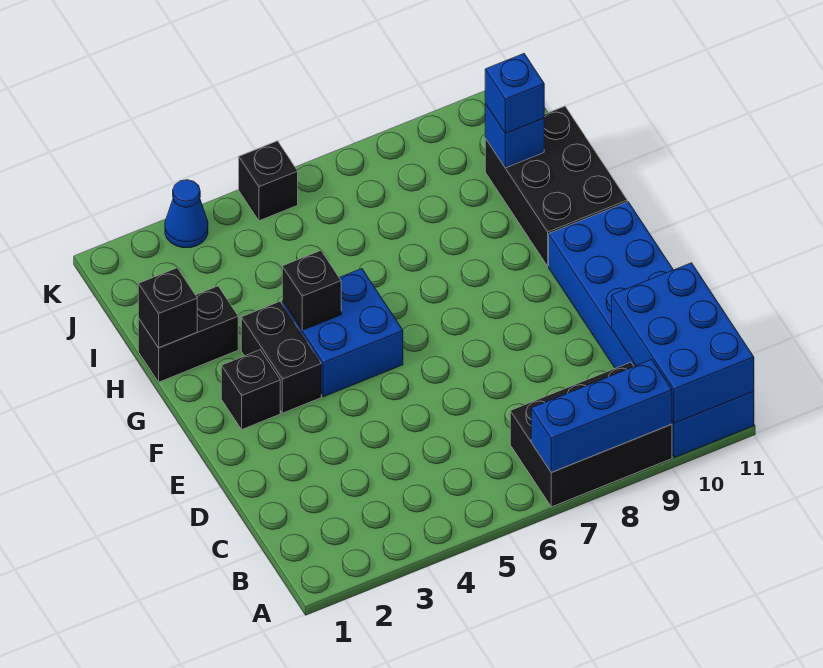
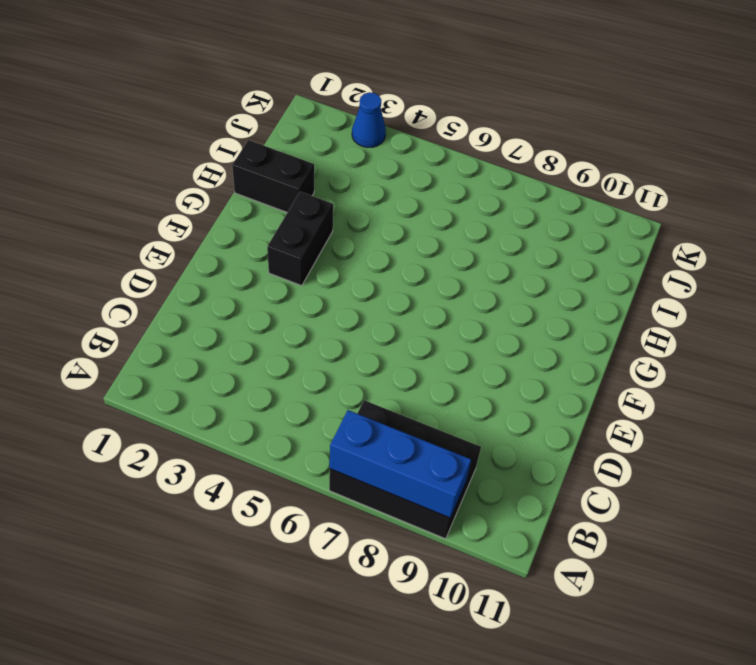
none -> blue 2x6 brick [549,202,754,458]
none -> black 1x1 brick [221,350,280,429]
none -> blue 2x2 brick [282,269,403,397]

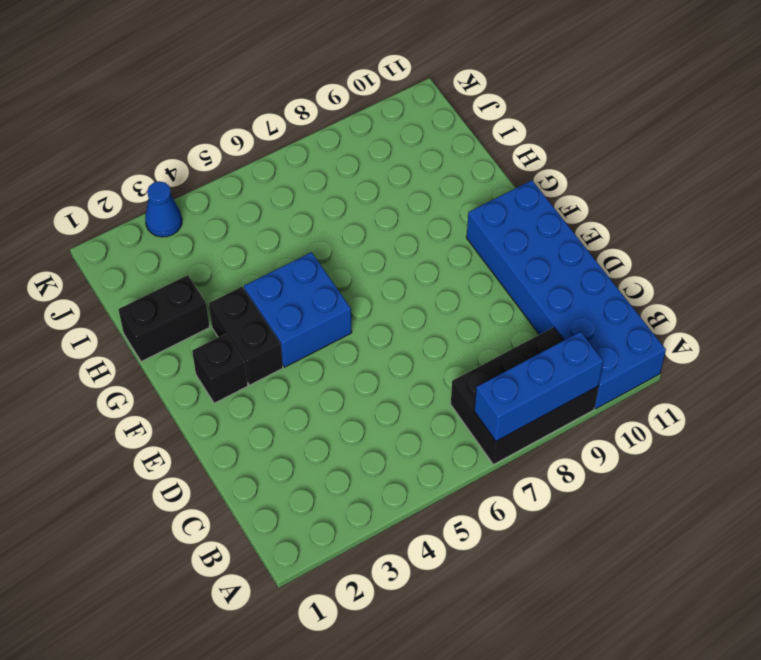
none -> black 2x3 brick [485,106,627,266]
none -> black 1x1 brick [239,141,298,221]
none -> blue 2x3 brick [612,263,754,423]

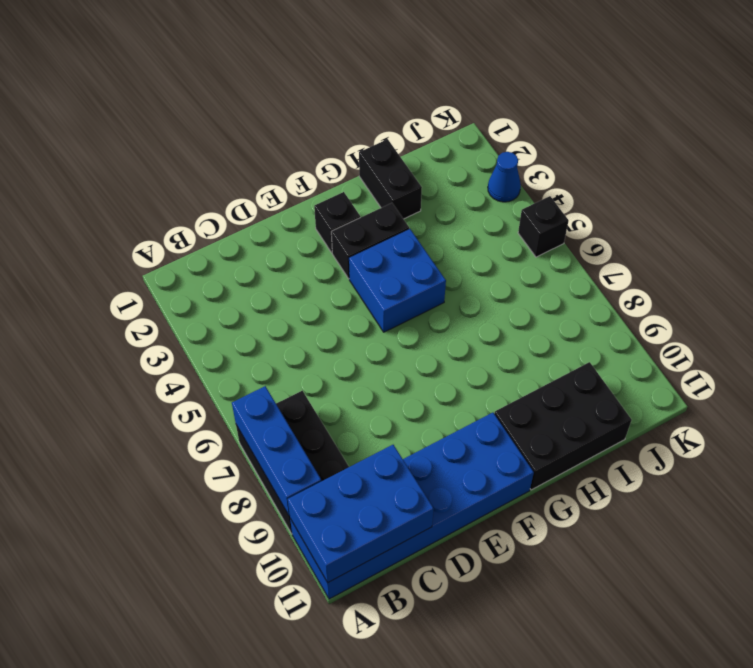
none -> black 1x1 brick [282,251,341,330]
none -> black 1x1 brick [138,268,197,348]
none -> blue 1x1 brick [485,104,544,168]

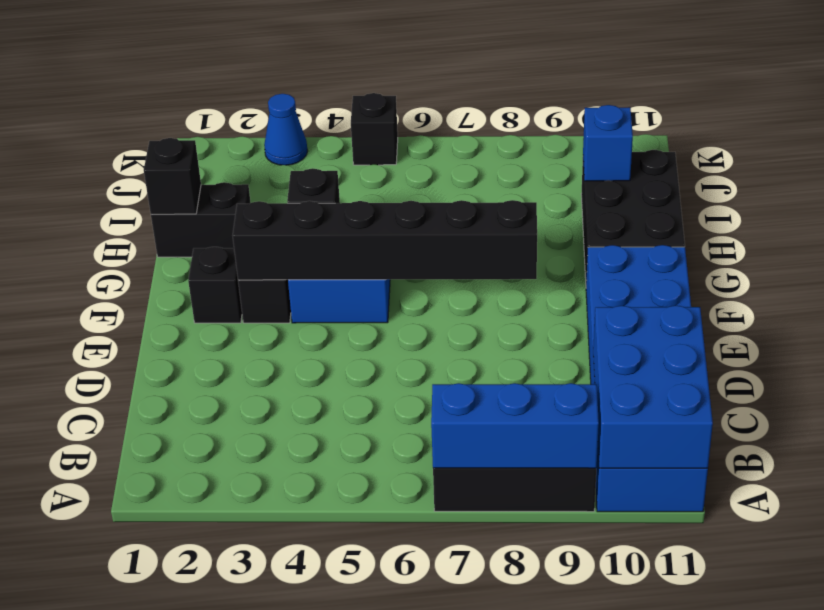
black 1x6 brick [233,200,537,280] -> none
none -> blue 1x1 brick [485,54,544,133]

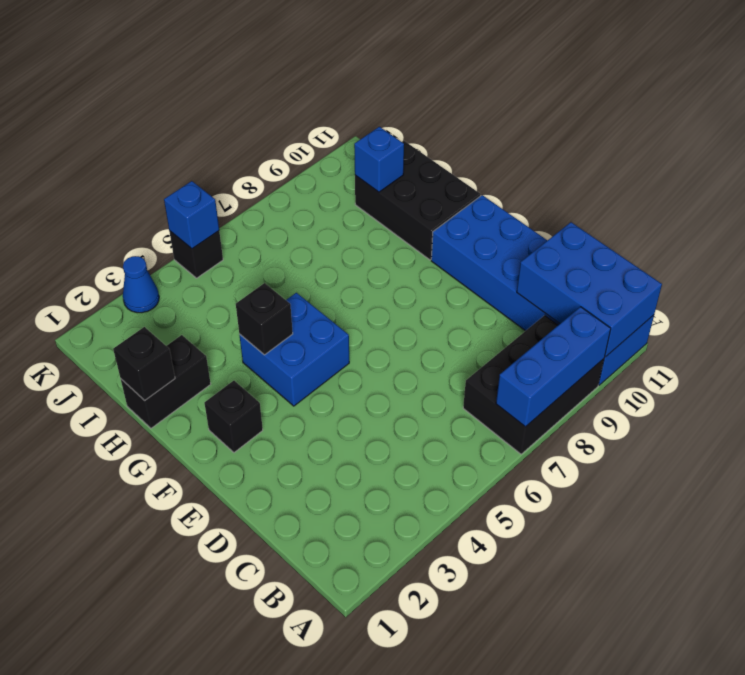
blue 1x1 brick [164,181,219,249] -> blue 1x1 brick moved to [485,54,544,133]
none -> black 1x2 brick [241,302,321,413]

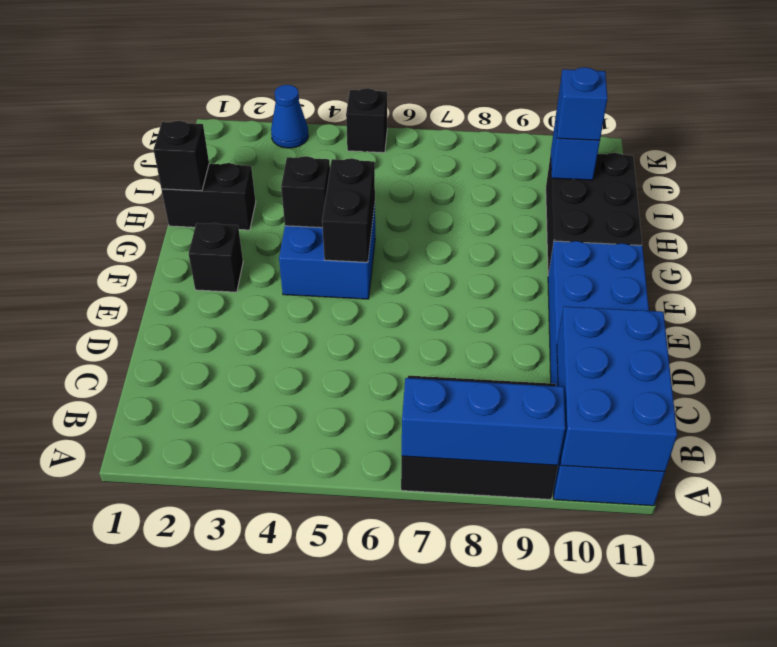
black 1x2 brick [322,158,375,262] -> black 1x2 brick moved to [241,302,321,413]

